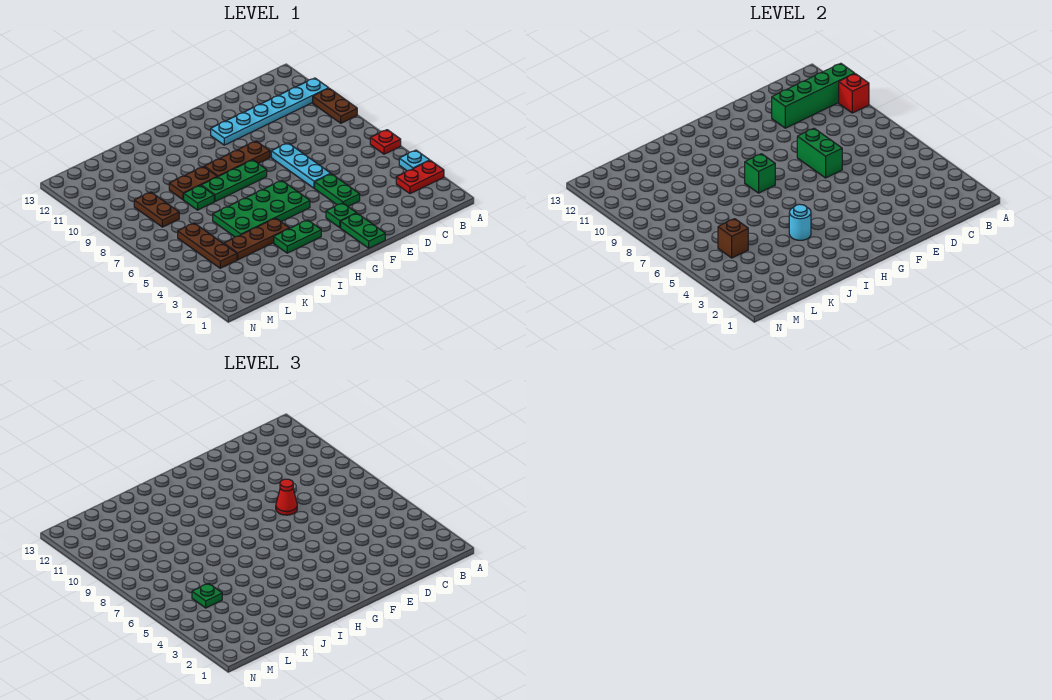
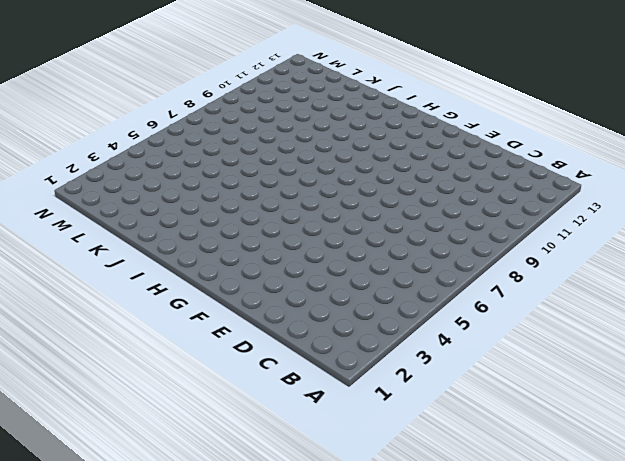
none -> red 1x2 plate [396,160,444,194]
none -> cyan 1x1 plate [399,150,430,171]
none -> red 1x1 plate [370,130,401,154]

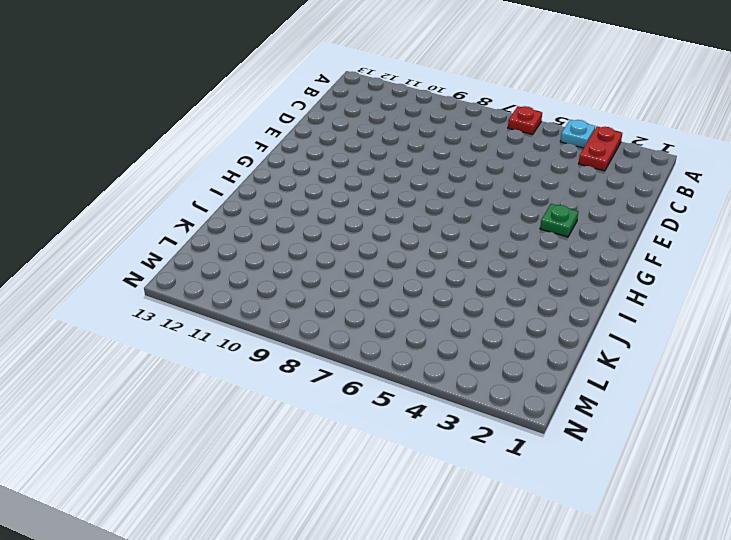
none -> brown 1x2 plate [313,88,357,123]
none -> cyan 1x6 plate [211,78,329,145]
none -> green 1x2 plate [315,174,360,206]

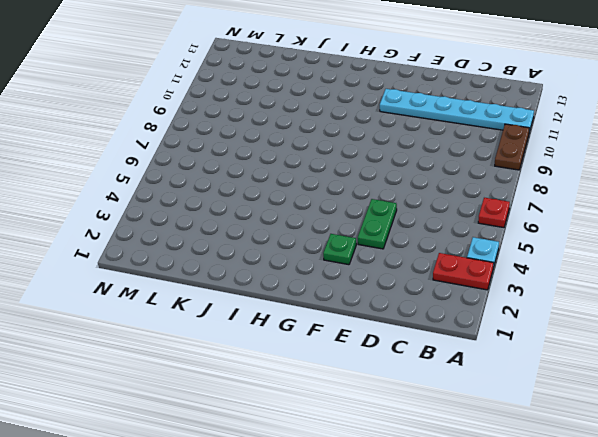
none -> cyan 1x3 plate [271,143,331,188]
none -> green 1x2 plate [341,213,385,248]
none -> brown 1x3 plate [204,141,270,177]

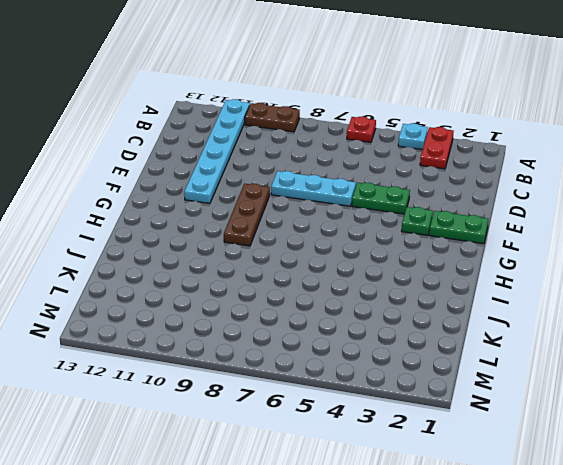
none -> green 2x4 plate [213,181,310,237]
none -> green 1x3 plate [201,160,267,202]
none -> green 1x2 plate [274,220,321,253]

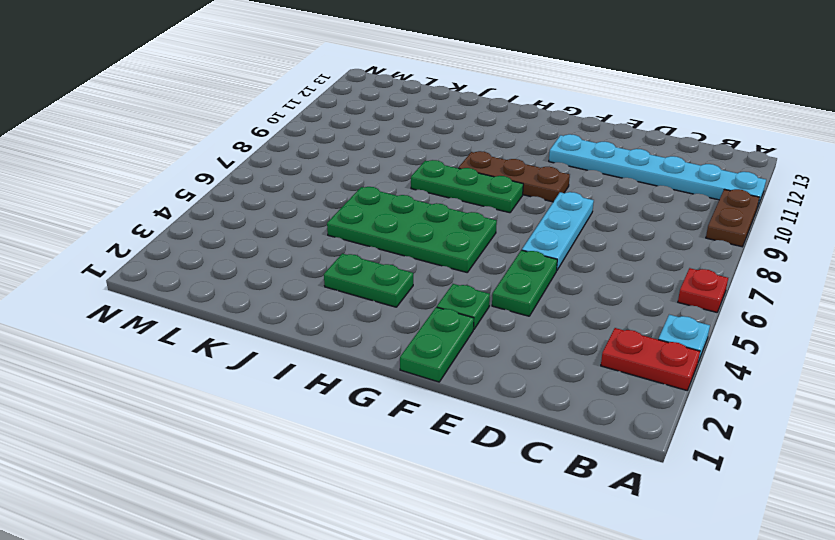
none -> brown 1x3 plate [224,218,290,260]
none -> brown 1x2 plate [169,167,217,200]
none -> green 1x1 plate [184,185,214,210]

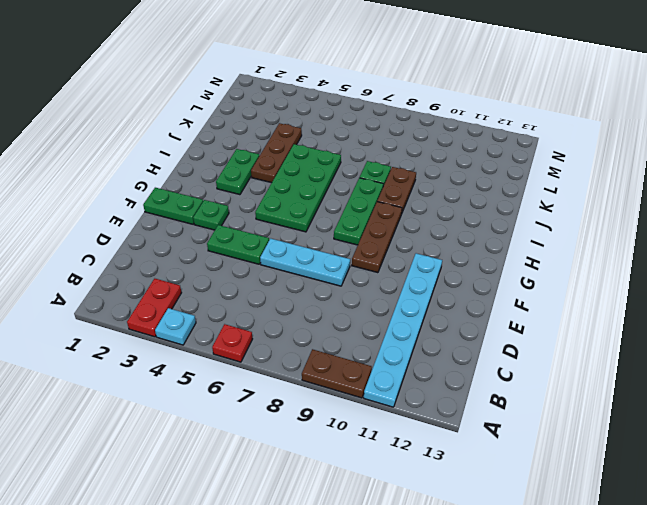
none -> brown 1x3 plate [178,223,237,268]
none -> brown 1x2 plate [134,192,179,227]
none -> red 1x1 brick [839,74,869,113]

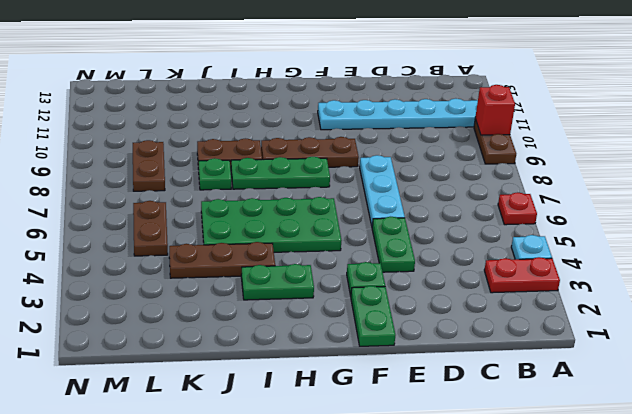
brown 1x2 plate [133,201,168,256] -> brown 1x3 plate [178,223,237,268]
none -> green 1x4 brick [772,63,855,128]
none -> green 1x2 brick [797,128,842,178]
none -> green 1x1 brick [745,154,775,193]

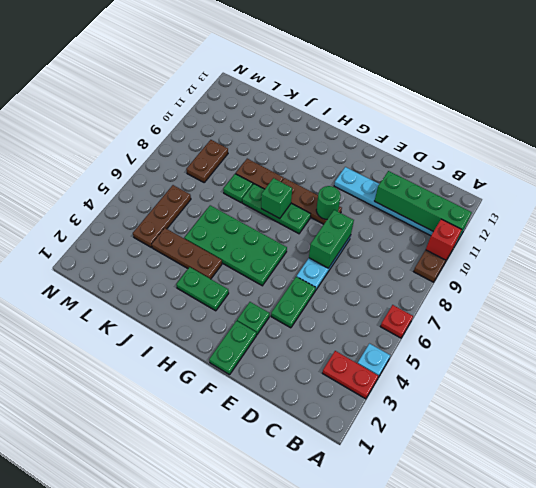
green 1x1 round brick [316,186,341,219] -> none
none -> cyan 1x1 round brick [789,204,811,240]
none -> brown 1x1 brick [718,219,748,258]
none -> red 1x1 cone [276,479,297,515]

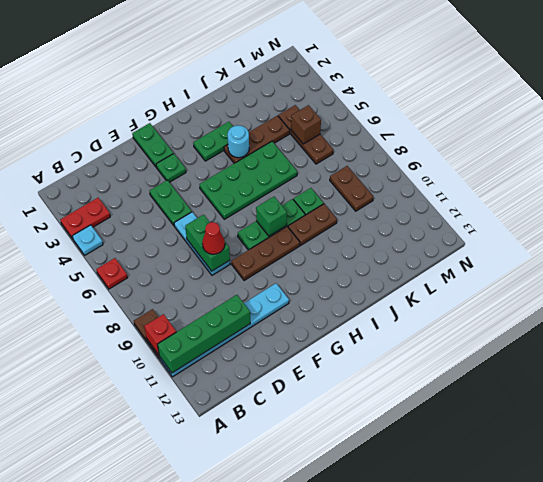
none -> green 1x1 plate [192,583,222,608]

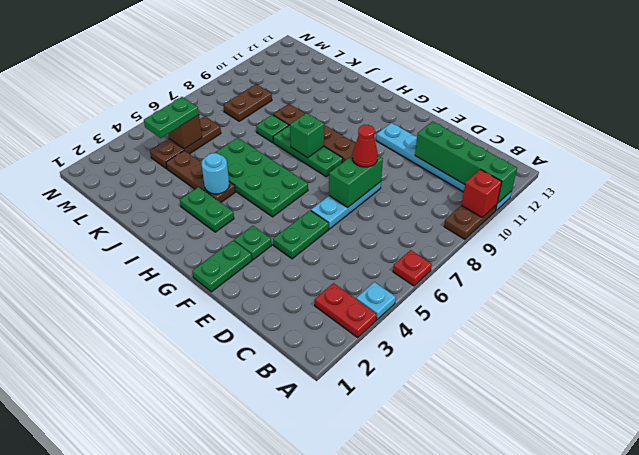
green 1x2 plate [144,97,199,138] -> green 1x1 plate [192,583,222,608]

